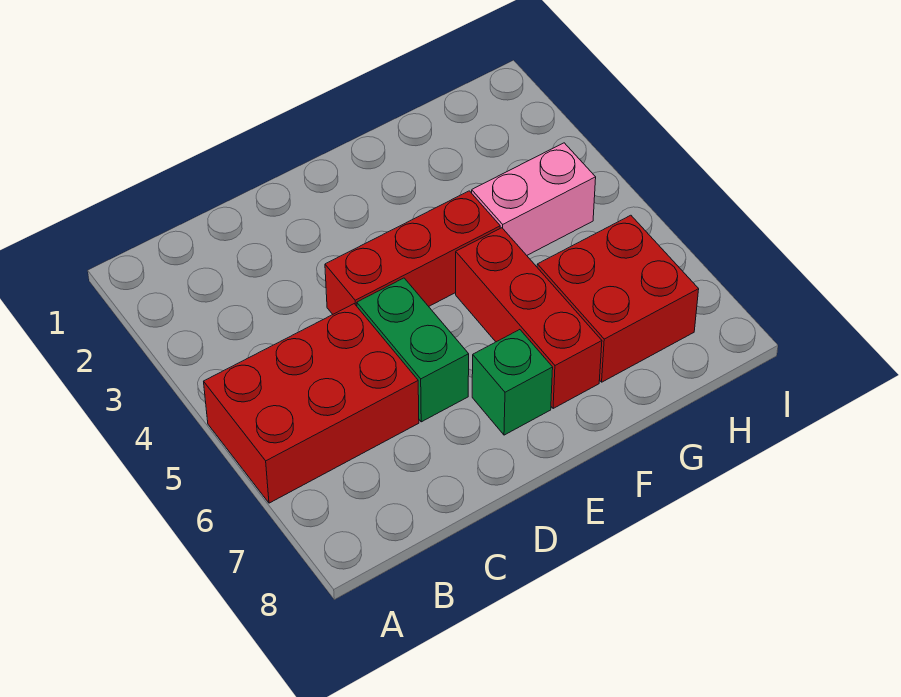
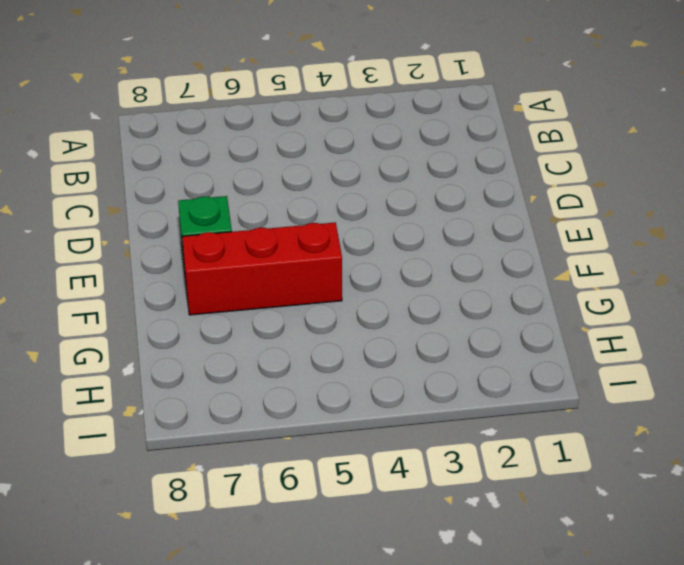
none -> red 2x3 brick [204,304,419,503]
none -> red 1x3 brick [325,191,500,314]

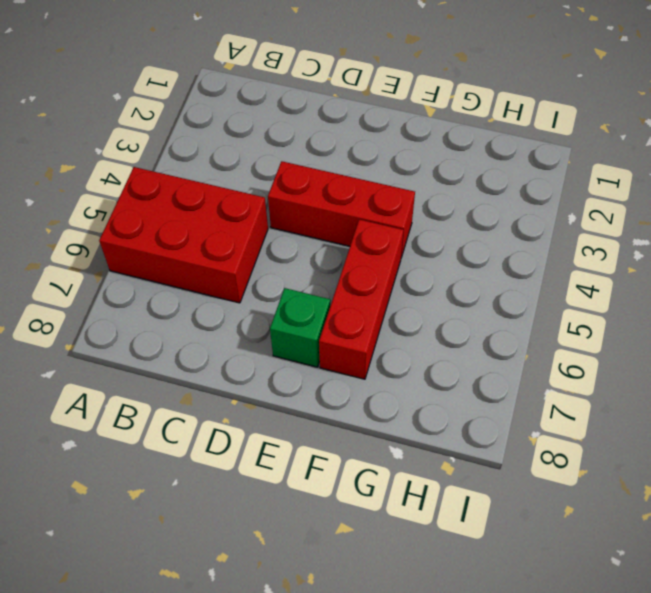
none -> green 1x2 brick [357,278,469,422]
none -> pink 1x2 brick [472,143,596,255]

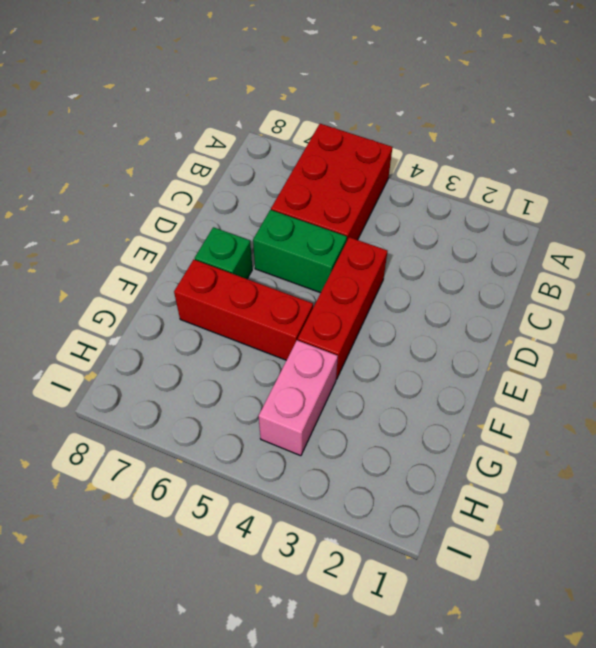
none -> red 2x2 brick [537,215,699,382]

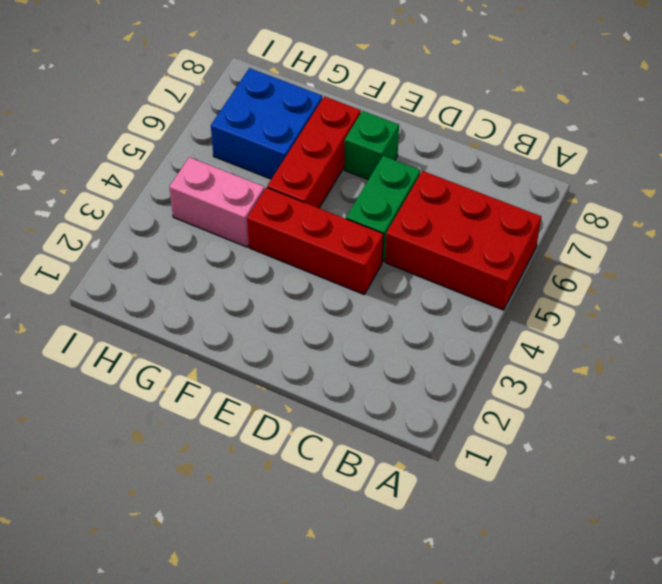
blue 2x2 brick [211,68,322,179] -> red 2x2 brick [537,215,699,382]

